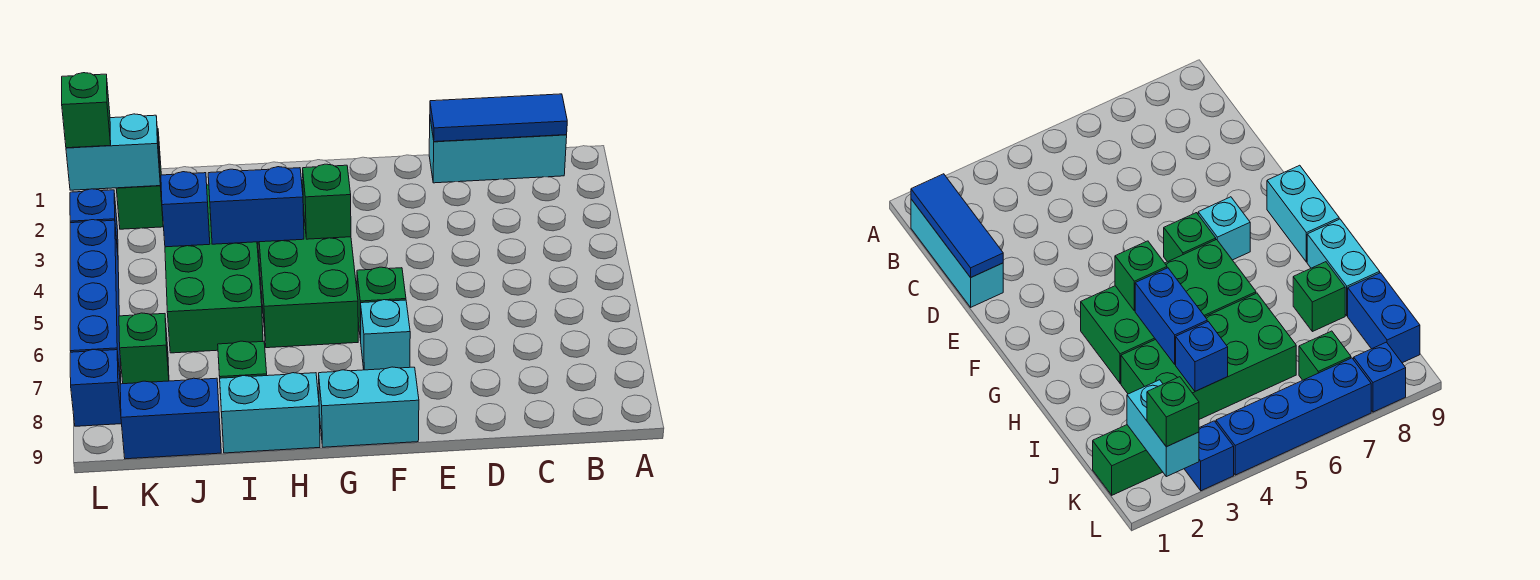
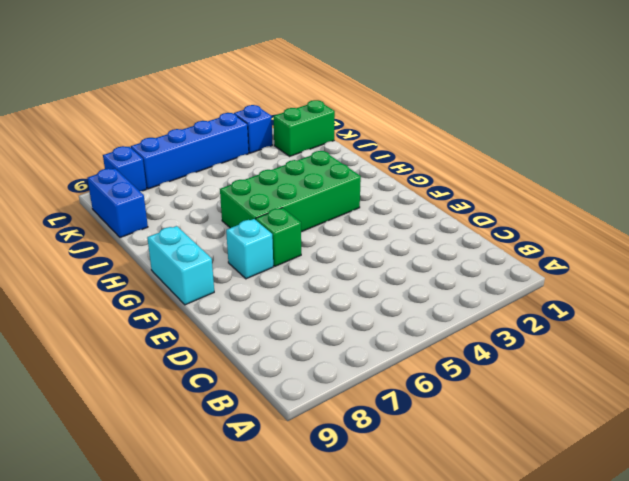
none -> cyan 1x3 brick [429,119,567,183]
none -> cyan 1x2 brick [220,373,320,453]
none -> green 2x4 brick [165,185,263,353]

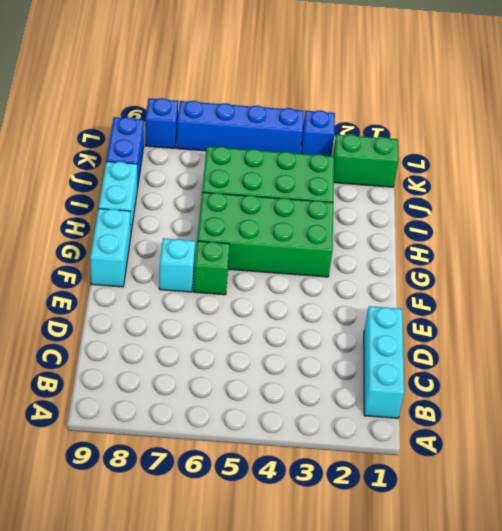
none -> green 1x1 brick [218,341,267,378]
none -> green 1x1 brick [119,313,169,384]
none -> blue 1x3 tile [430,94,567,142]

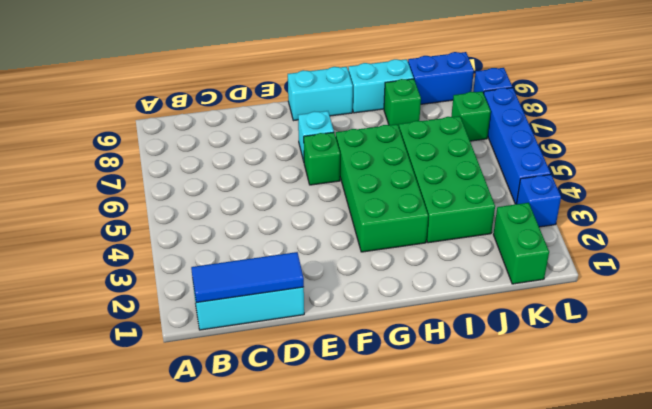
none -> green 1x1 brick [303,164,351,239]
none -> blue 1x2 brick [208,167,304,244]
none -> blue 1x1 brick [161,172,210,247]

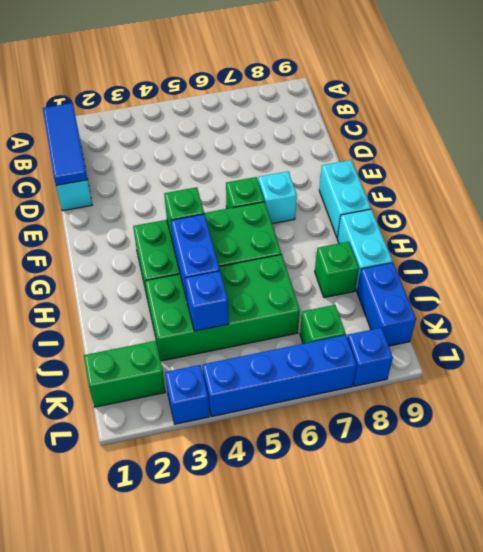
none -> cyan 1x2 brick [66,114,160,190]
none -> green 1x1 brick [62,73,111,148]

